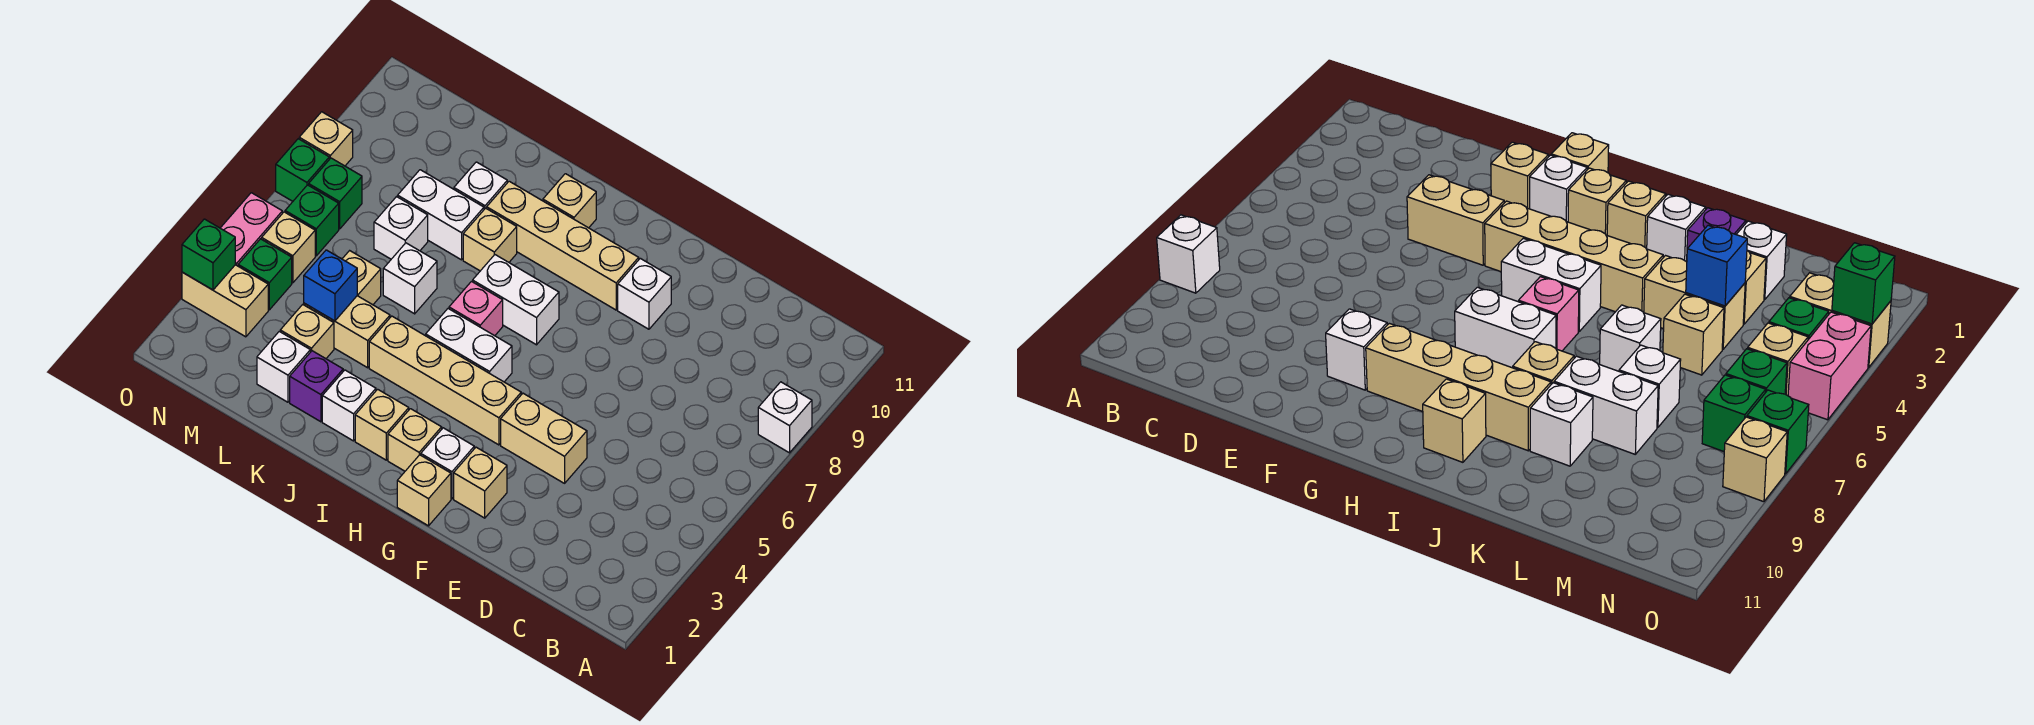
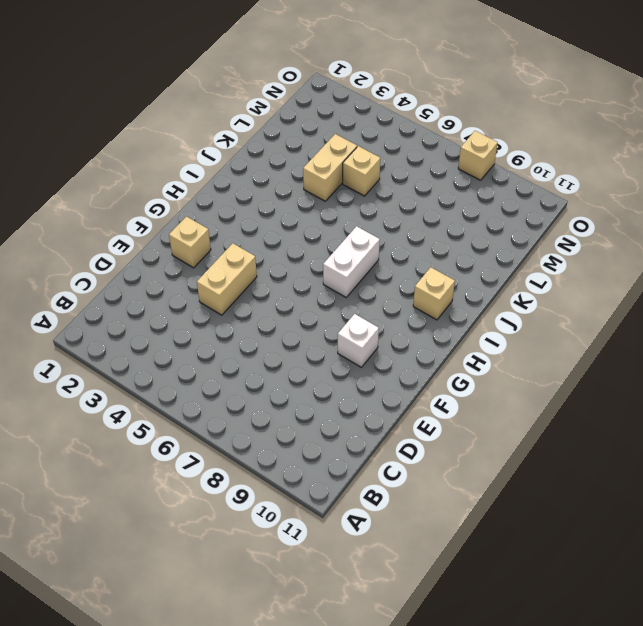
none -> white 1x1 brick [758,382,812,453]
none -> tan 1x1 brick [397,455,451,526]
none -> white 1x1 brick [421,428,474,499]
none -> tan 1x4 brick [369,316,521,445]

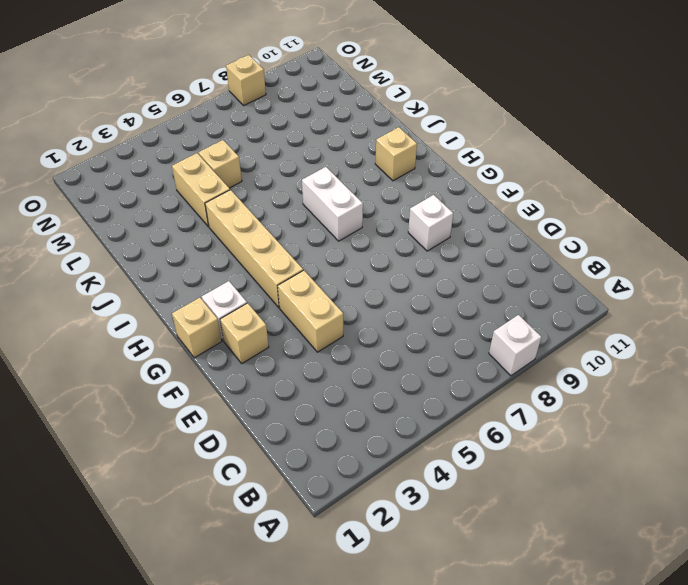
none -> tan 1x4 brick [487,181,639,310]
none -> tan 1x1 brick [388,409,442,471]
none -> white 1x2 brick [426,309,512,382]
none -> tan 1x1 brick [355,389,409,460]

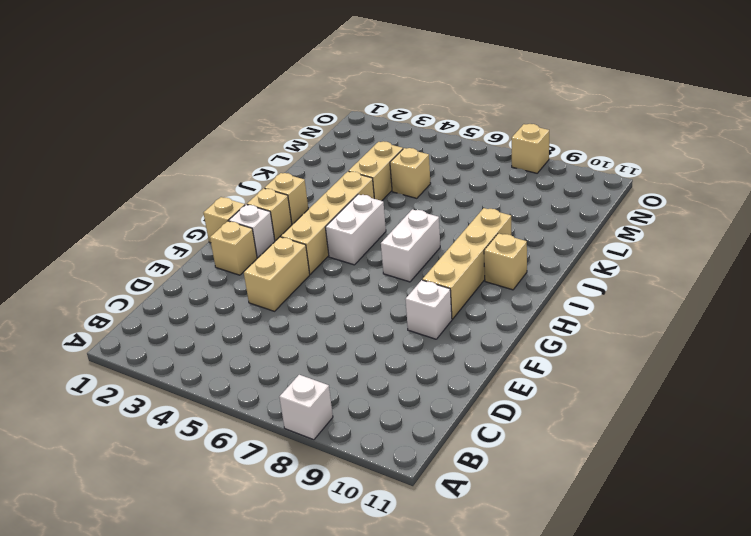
none -> pink 1x1 brick [449,282,503,336]
none -> white 1x1 brick [322,370,376,441]
none -> tan 1x1 brick [463,208,517,271]
none -> purple 1x1 brick [290,351,343,422]

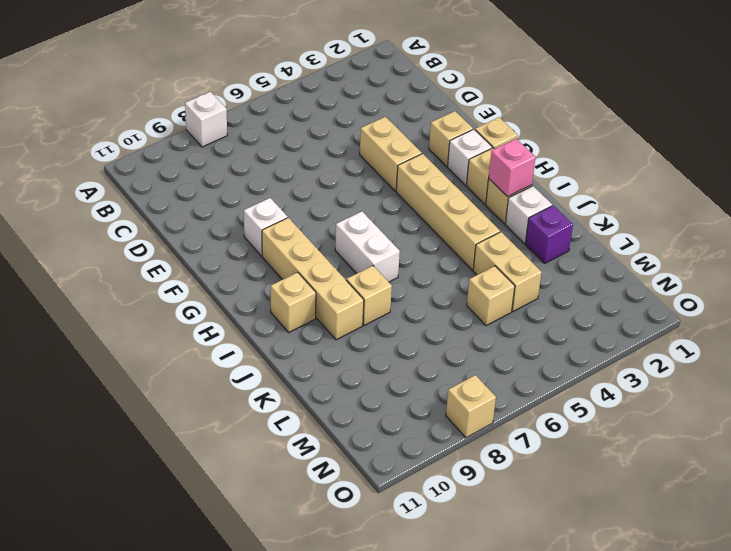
pink 1x1 brick [489,139,536,197] -> pink 1x1 brick moved to [449,282,503,336]
none -> white 1x2 brick [426,309,512,382]
none -> white 1x1 brick [383,243,437,314]
none -> white 1x2 brick [398,170,484,260]
none -> white 1x1 brick [454,162,507,209]

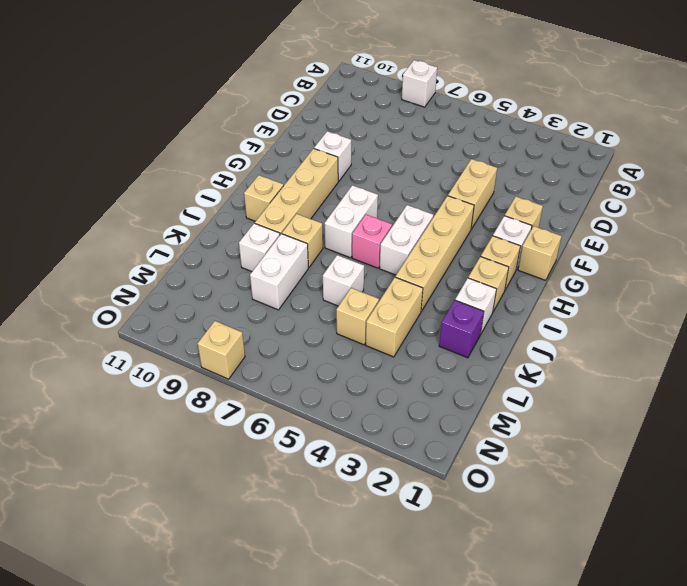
none -> white 1x1 brick [257,331,310,402]
none -> tan 1x1 brick [280,305,334,359]
none -> white 1x1 brick [374,197,428,259]
none -> tan 1x2 brick [182,265,268,337]

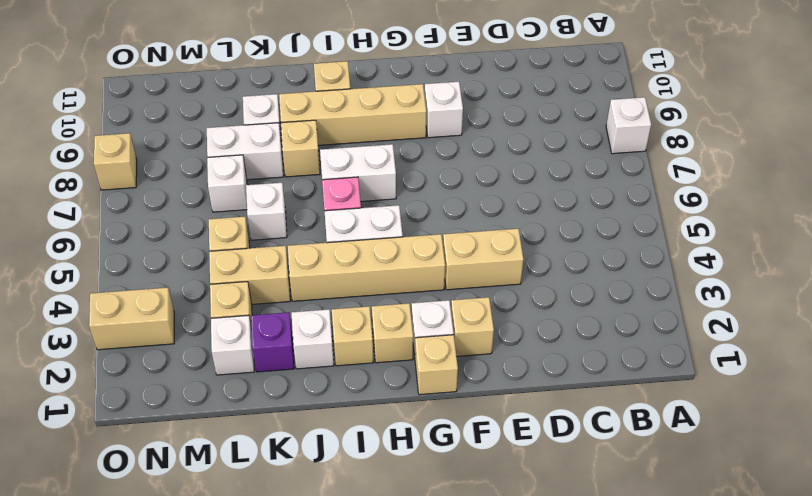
none -> green 1x1 brick [238,239,292,310]
none -> tan 1x1 brick [262,212,315,283]
none -> green 1x1 brick [285,185,339,256]
none -> green 1x1 brick [309,158,362,229]

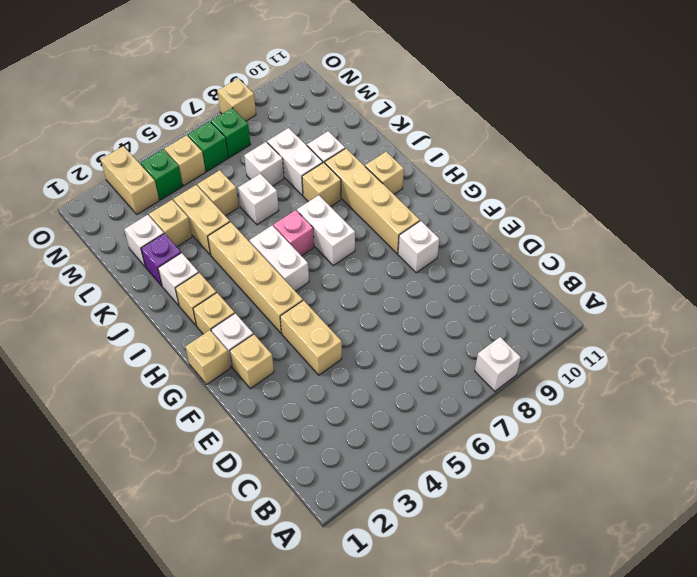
none -> pink 1x2 brick [221,193,282,266]
none -> green 1x1 brick [276,139,329,201]
none -> blue 1x1 brick [304,250,357,321]
none -> green 1x1 brick [182,219,235,290]

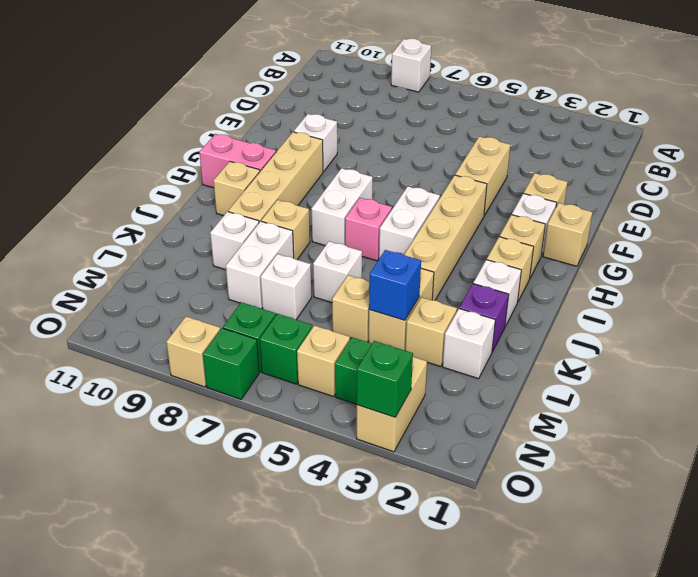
pink 1x2 brick [199,134,276,188] -> pink 1x2 brick moved to [221,193,282,266]

